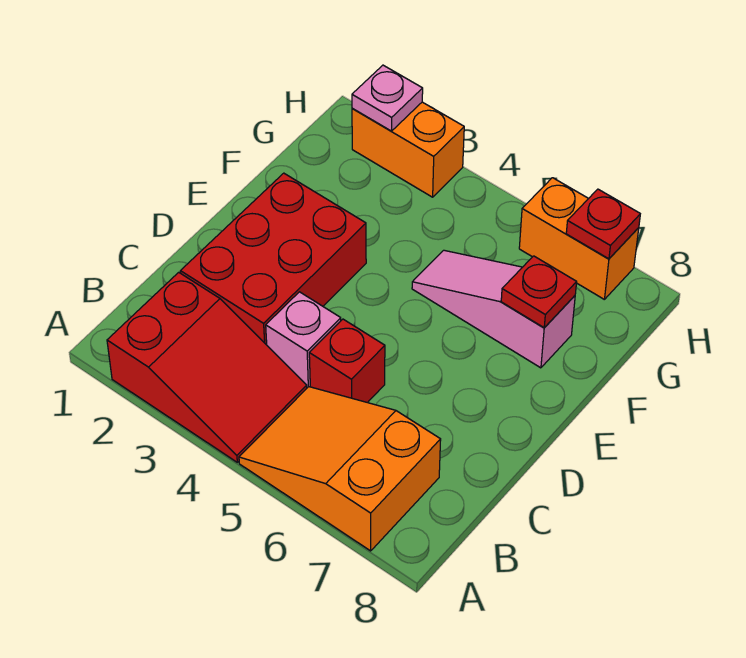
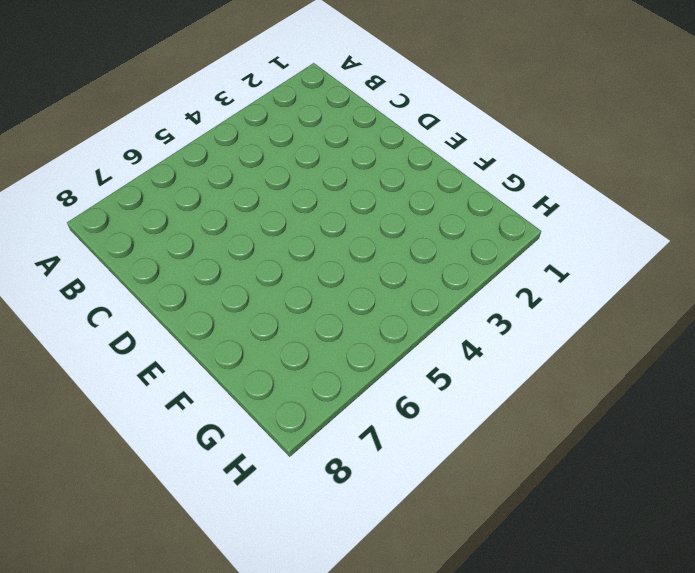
none -> red 2x3 slope [107,272,307,462]
none -> orange 2x3 slope [239,387,441,551]

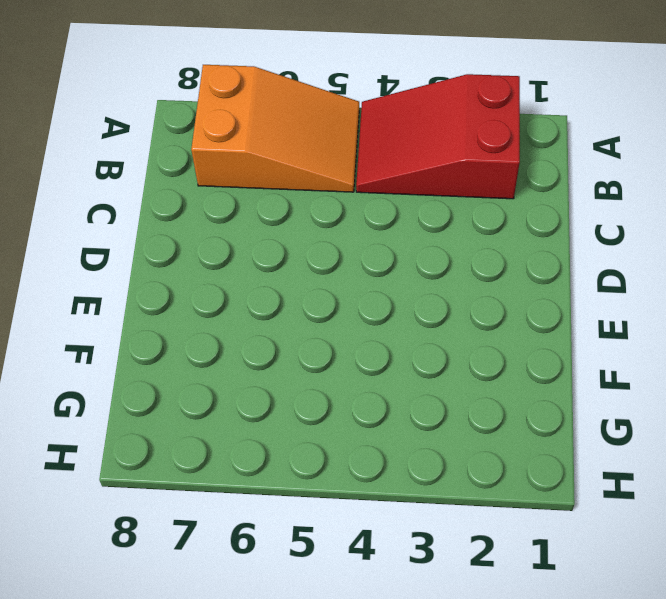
none -> red 2x3 brick [180,173,366,345]
none -> pink 1x1 brick [266,292,341,388]

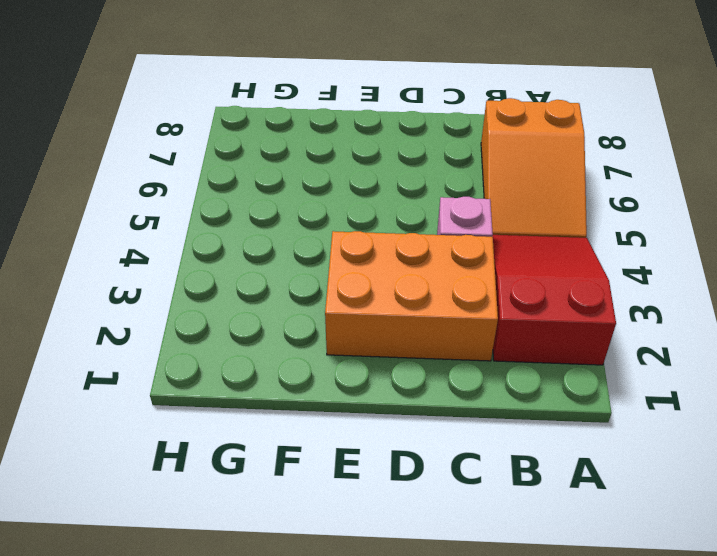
orange 2x3 brick [325,231,498,361] -> red 2x3 brick [180,173,366,345]
none -> red 1x1 brick [309,319,385,403]
none -> pink 1x3 slope [412,250,575,368]

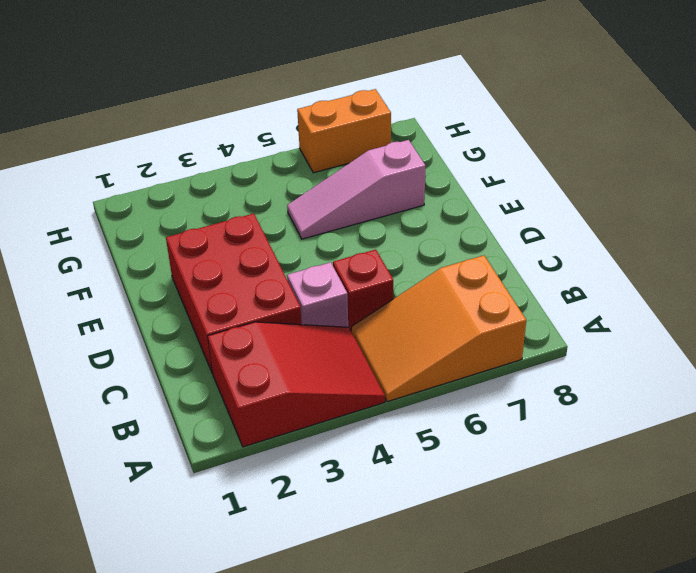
none -> orange 1x2 brick [352,102,464,197]
none -> red 1x1 plate [501,256,577,328]

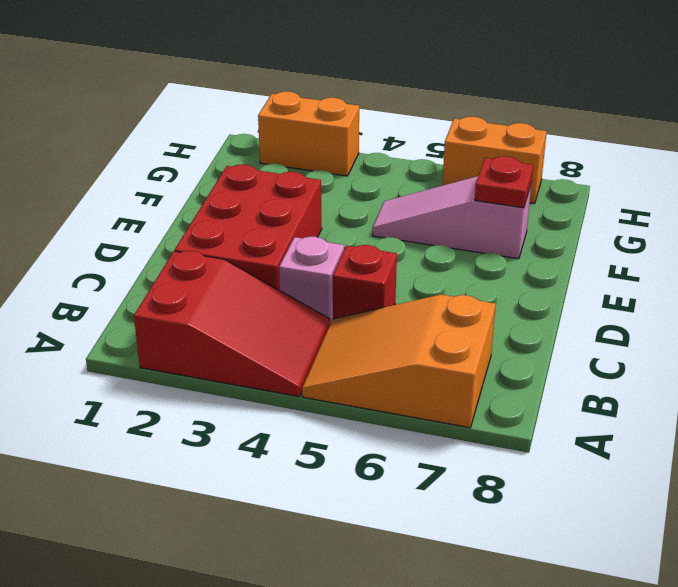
none -> pink 1x1 plate [352,65,423,131]
none -> red 1x1 plate [566,189,640,259]

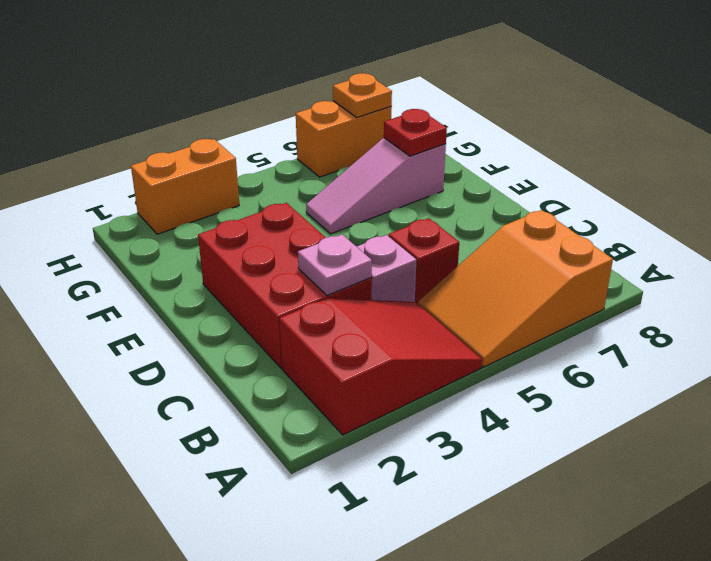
pink 1x1 plate [298,235,372,295] -> pink 1x1 plate moved to [352,65,423,131]
orange 1x1 plate [333,73,392,117] -> red 1x1 plate [566,189,640,259]

